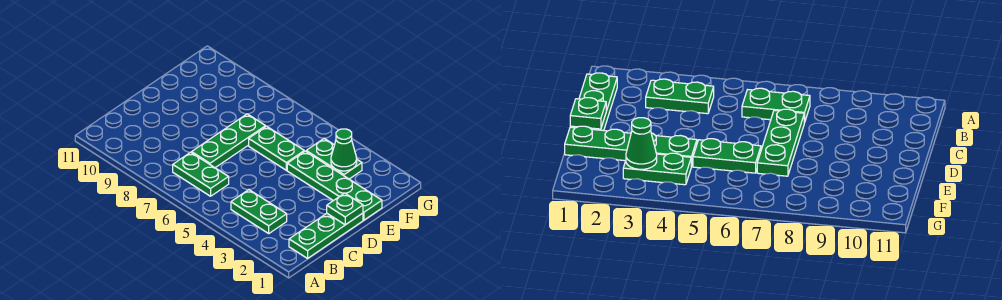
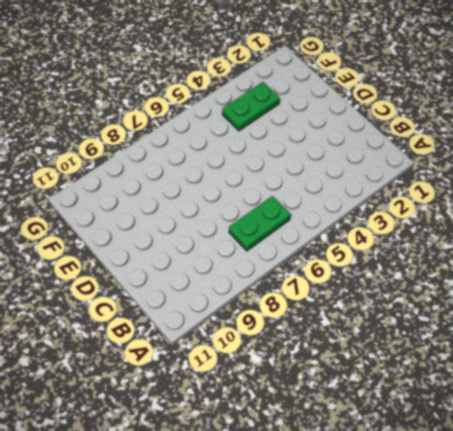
none -> green 1x3 plate [289,213,363,258]
none -> green 1x2 plate [231,190,287,233]

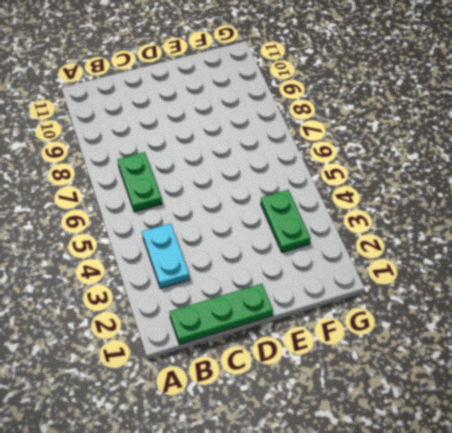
cyan 1x2 plate [142,223,190,288] -> green 1x2 plate [231,190,287,233]
none -> green 1x3 plate [192,114,266,168]
none -> green 1x4 plate [287,151,382,220]

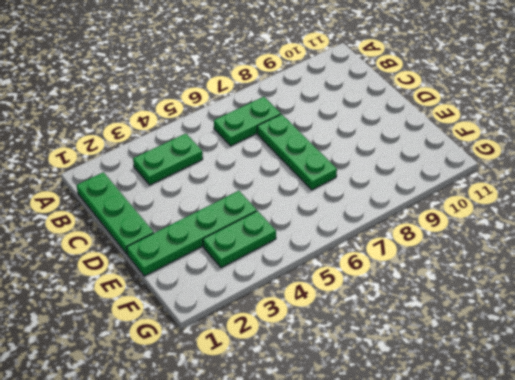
none -> green 1x2 plate [249,126,304,170]
none -> green 1x1 plate [327,193,363,225]

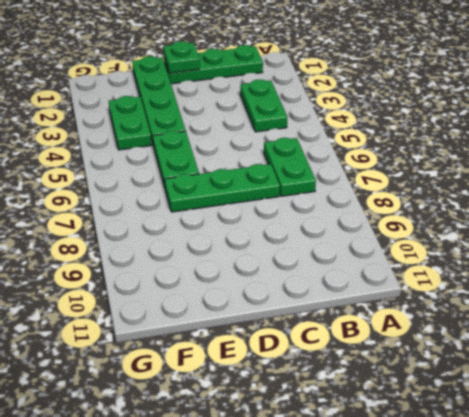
none -> green 1x1 cone [331,129,357,171]

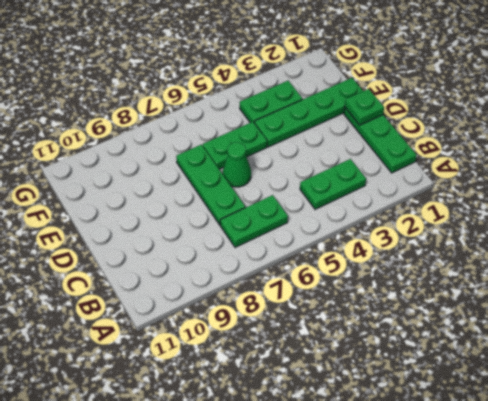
green 1x1 cone [223,142,251,187] -> green 1x1 cone moved to [331,129,357,171]

